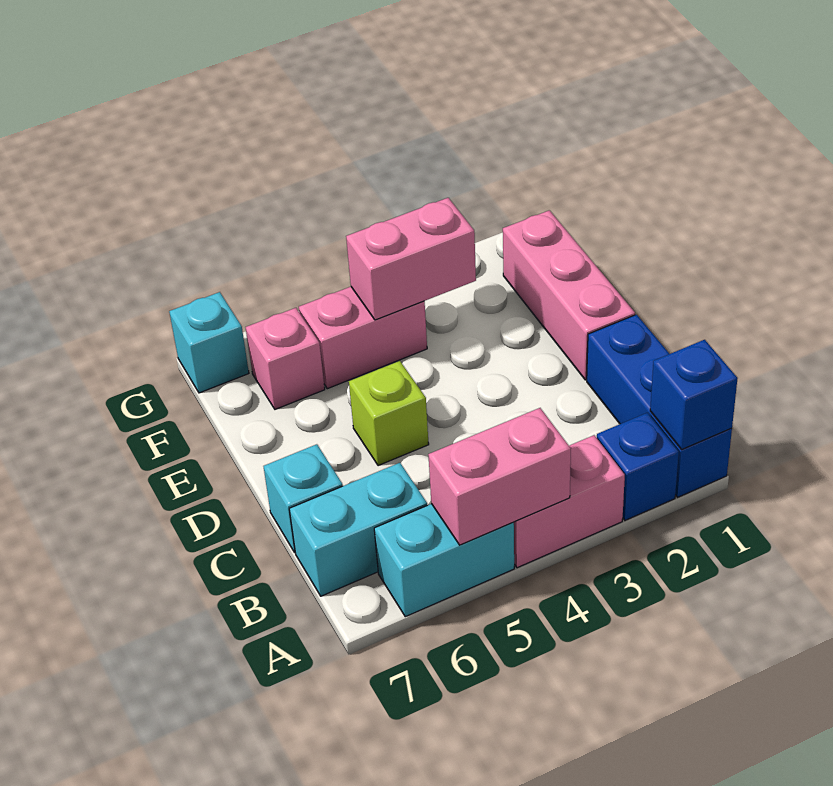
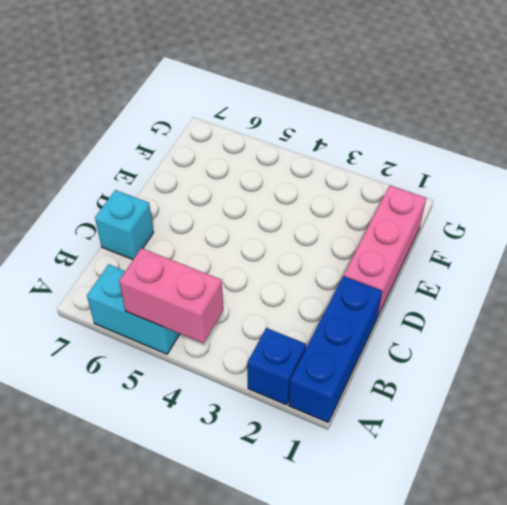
none -> pink 1x2 brick [514,435,625,568]
none -> cyan 1x2 brick [289,463,427,596]
none -> lime 1x1 brick [349,361,429,466]

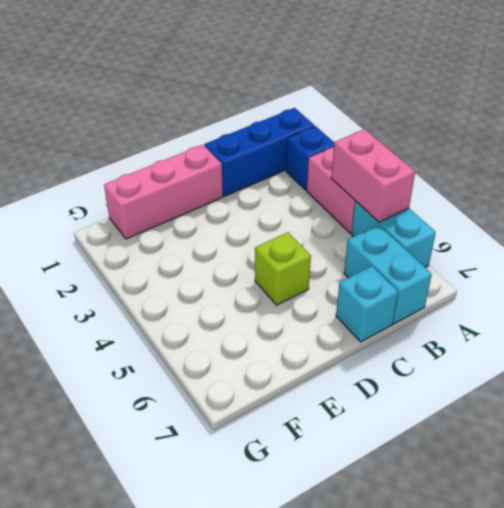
none -> pink 1x2 brick [299,287,427,389]
none -> pink 1x1 brick [246,308,325,409]
none -> cyan 1x1 brick [169,292,249,393]

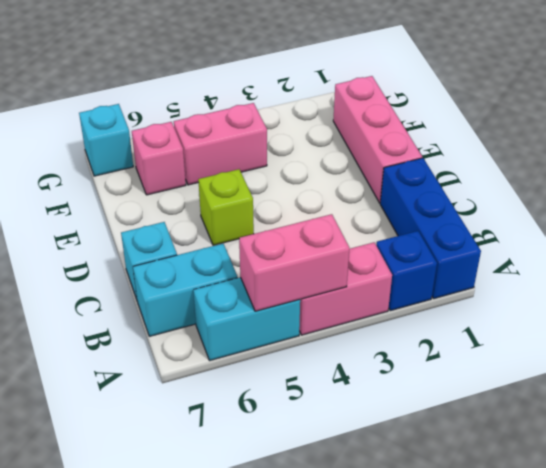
none -> blue 1x1 brick [650,340,738,449]
none -> pink 1x2 brick [346,198,476,320]

